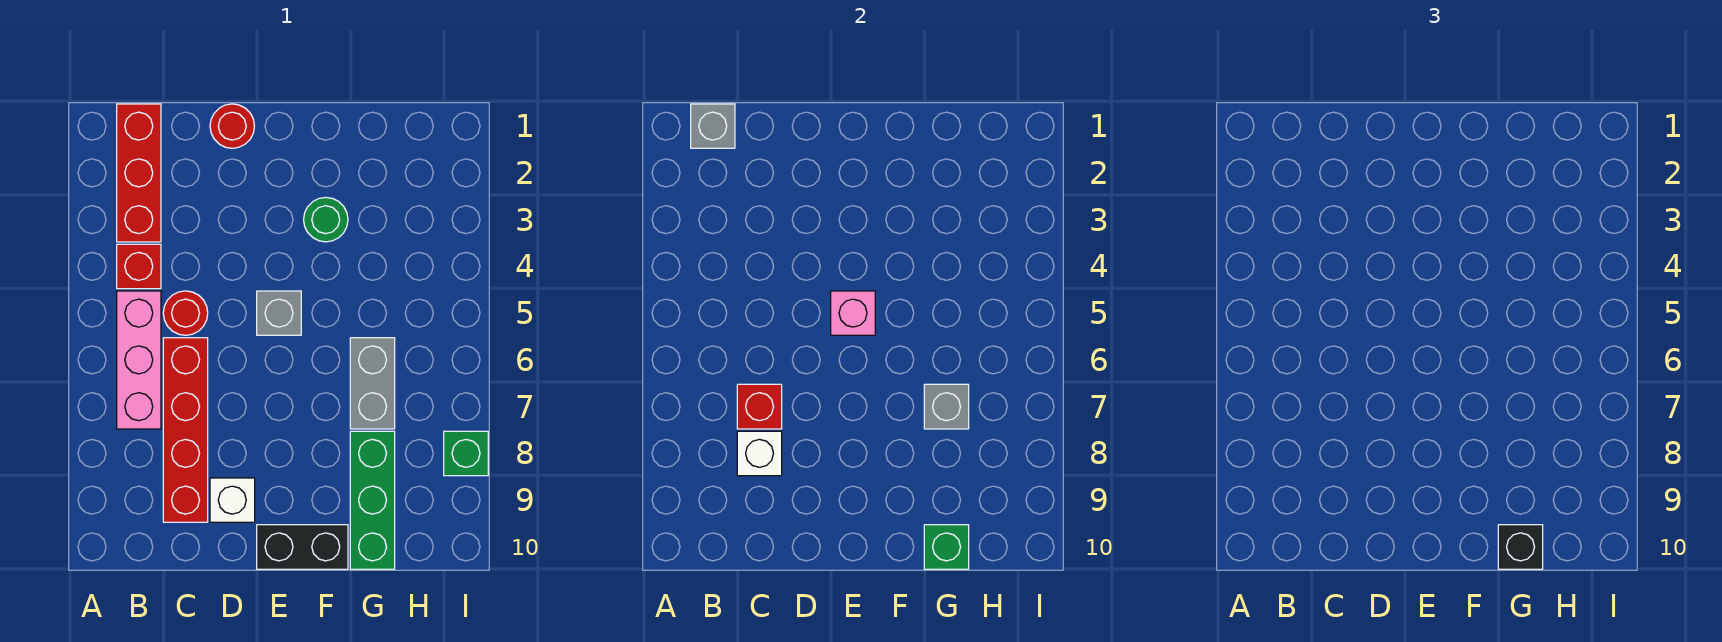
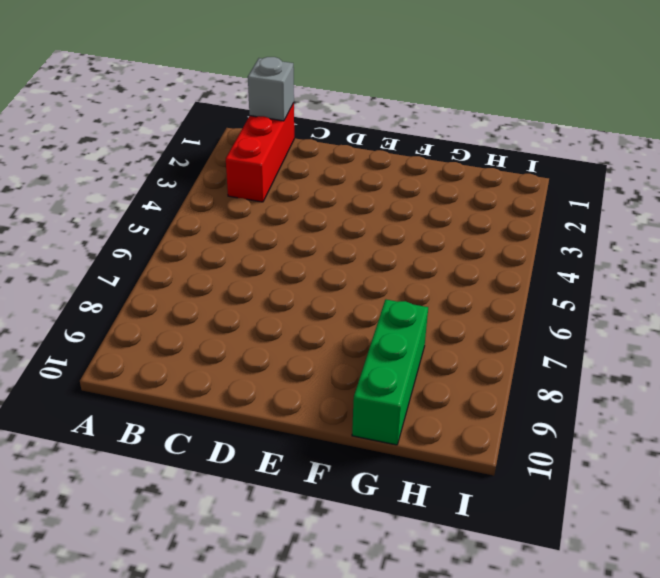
none -> red 1x1 brick [117,244,161,289]
none -> pink 1x3 brick [117,291,161,429]
none -> red 1x1 round brick [163,291,208,335]

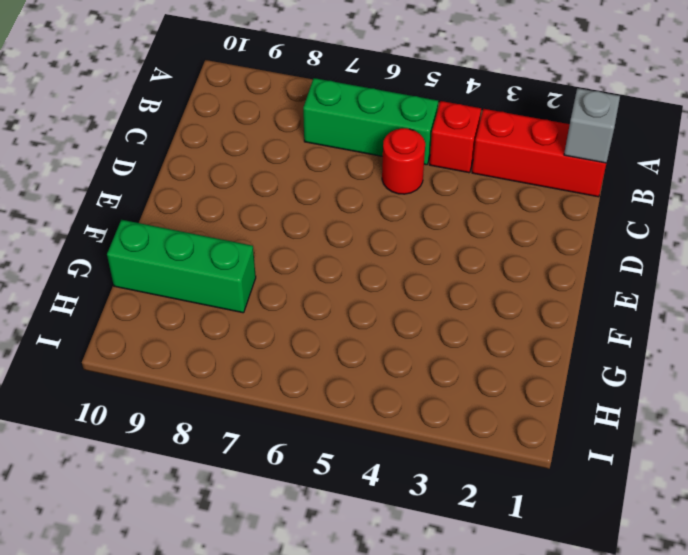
green 1x3 brick [303,78,438,165] -> pink 1x3 brick [117,291,161,429]
none -> red 1x4 brick [163,338,208,522]
none -> red 1x1 round brick [210,104,254,148]
none -> white 1x1 brick [210,478,255,522]

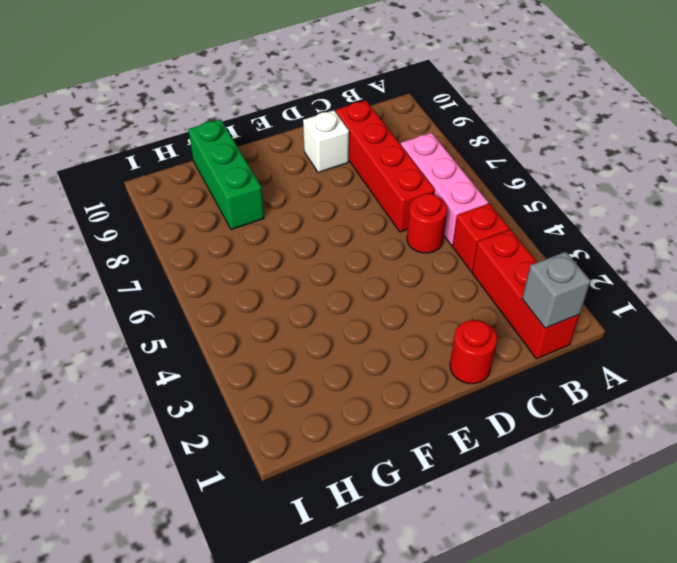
none -> grey 1x1 brick [257,291,301,335]
none -> black 1x2 brick [257,525,348,569]
none -> green 1x1 round brick [304,197,348,242]

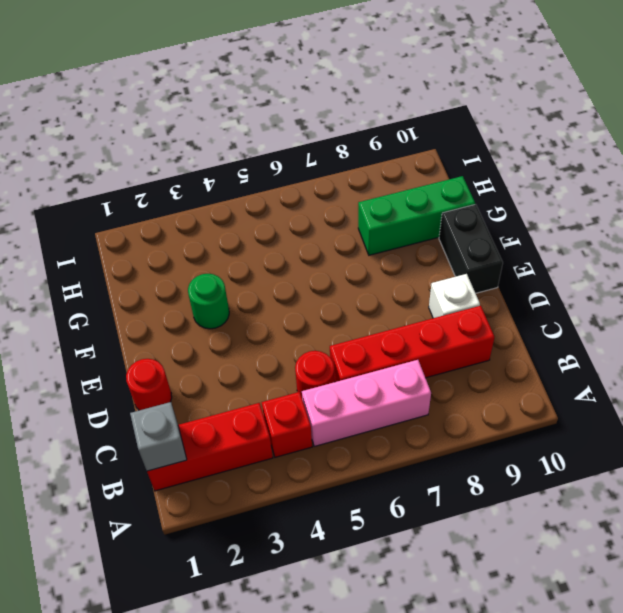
none -> grey 1x1 brick [257,291,301,335]
none -> grey 1x2 brick [350,338,395,429]
none -> green 1x1 brick [444,431,488,476]

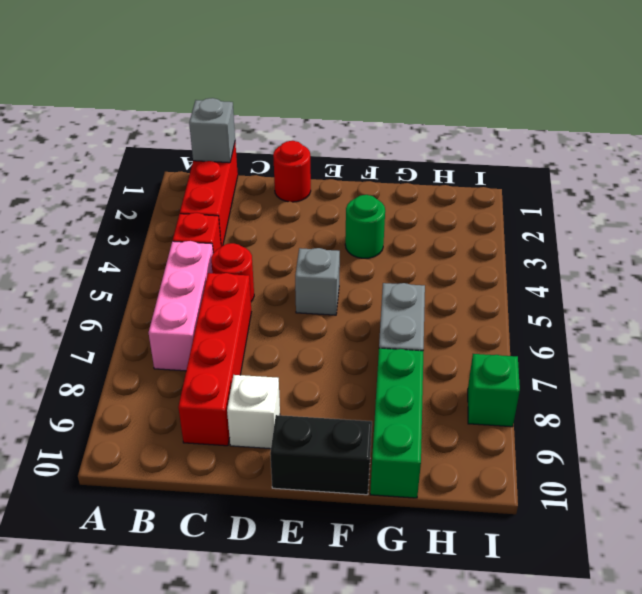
none -> red 1x1 brick [737,384,782,429]
none -> white 1x1 brick [737,431,782,476]
none -> pink 1x1 brick [831,291,875,335]

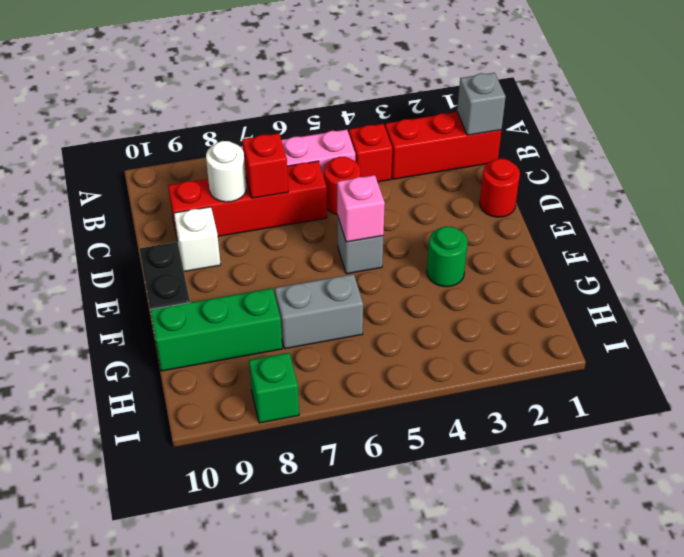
white 1x1 round brick [206,141,246,202] -> white 1x1 brick [737,431,782,476]
none -> grey 1x1 brick [924,384,969,429]
none -> green 1x1 brick [924,525,969,569]
none -> black 1x1 brick [1498,525,1543,569]

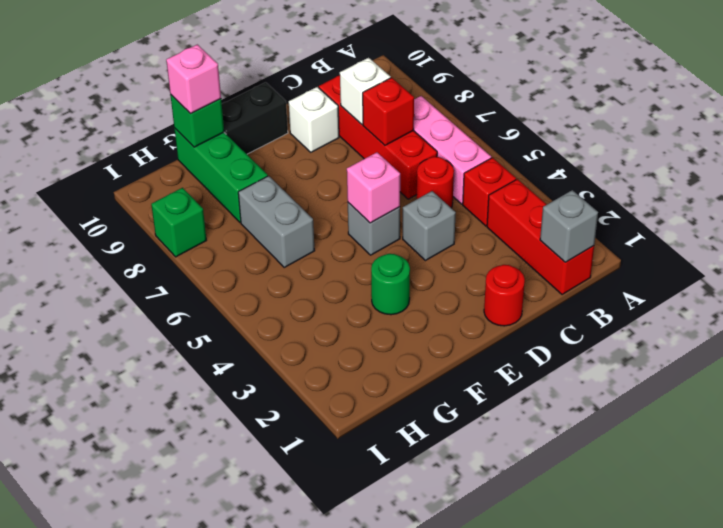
grey 1x1 brick [403,191,456,260] -> grey 1x1 brick moved to [924,384,969,429]
pink 1x1 brick [166,44,221,114] -> black 1x1 brick [1498,525,1543,569]

